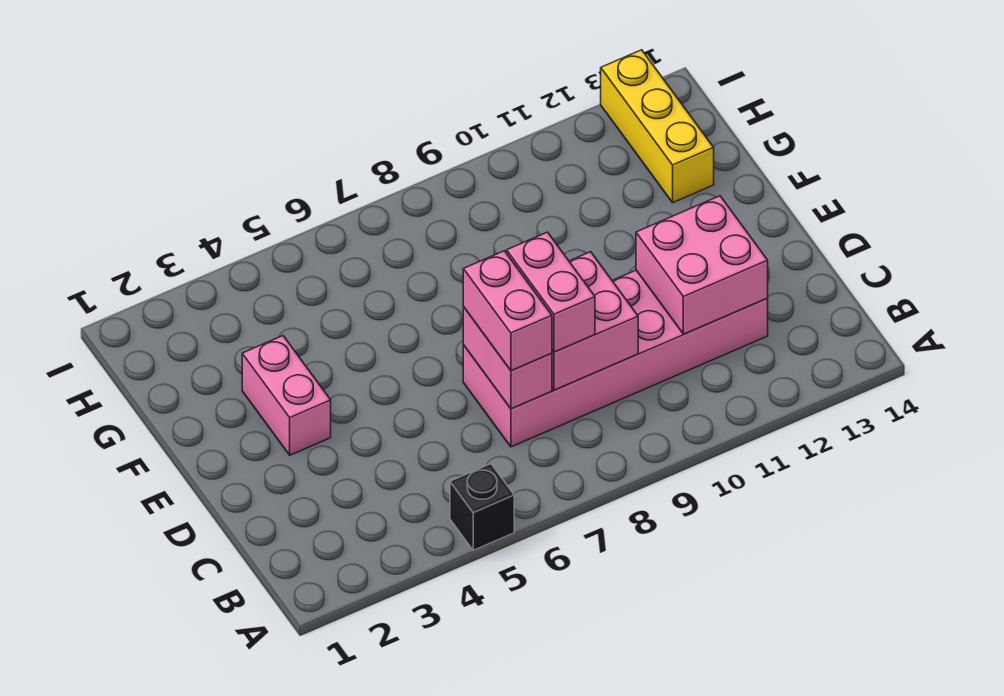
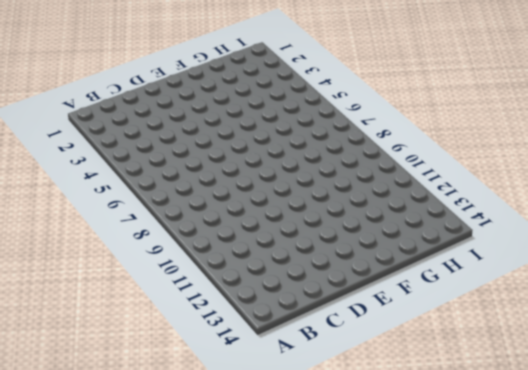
none -> black 1x1 brick [450,464,514,550]
none -> pink 2x6 brick [463,270,768,447]

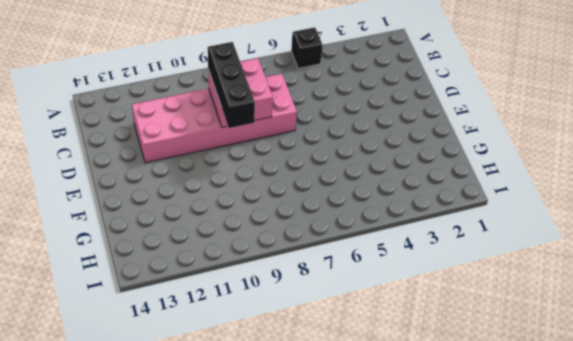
black 1x3 brick [208,42,255,128] -> none
none -> pink 1x2 brick [242,336,331,455]
none -> yellow 1x3 brick [601,50,714,203]

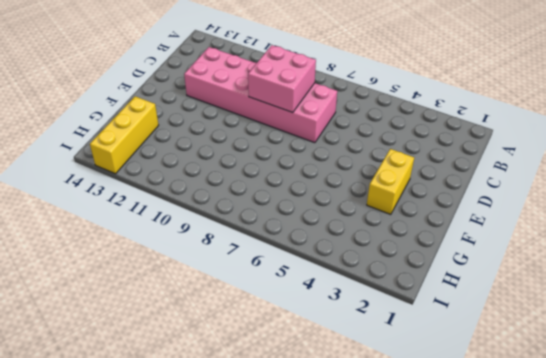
yellow 1x2 brick [367,149,414,215] -> pink 1x2 brick [242,336,331,455]
none -> black 1x1 brick [450,464,514,550]
none -> pink 1x2 brick [463,307,552,409]

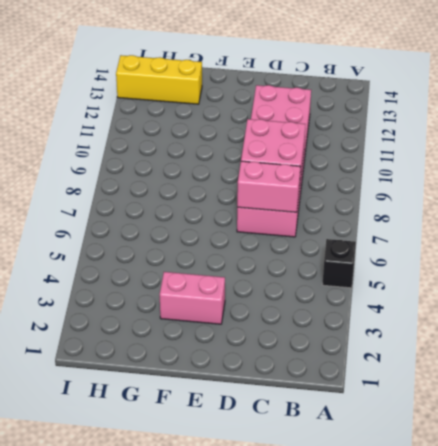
none -> pink 2x2 brick [636,196,768,334]
none -> pink 1x2 brick [463,251,552,371]

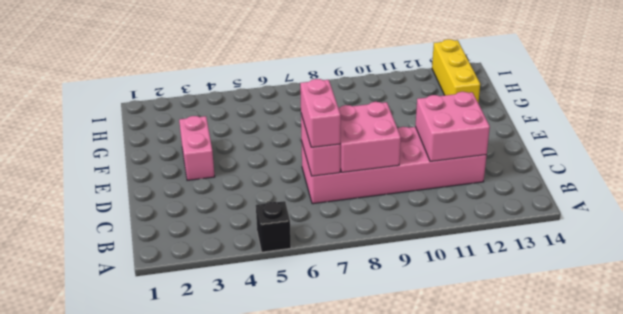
none -> pink 1x2 brick [507,232,595,352]

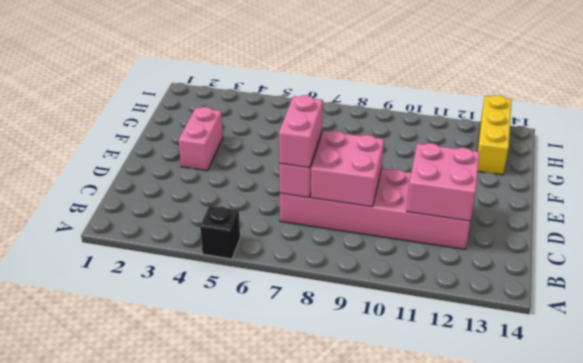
none -> pink 1x2 brick [507,232,595,352]

